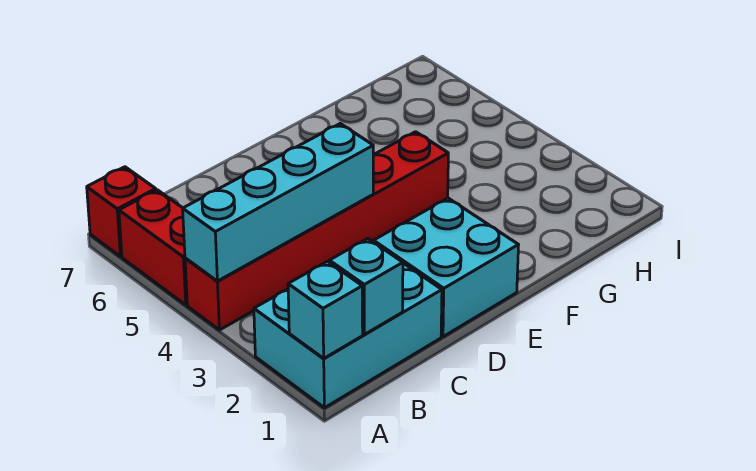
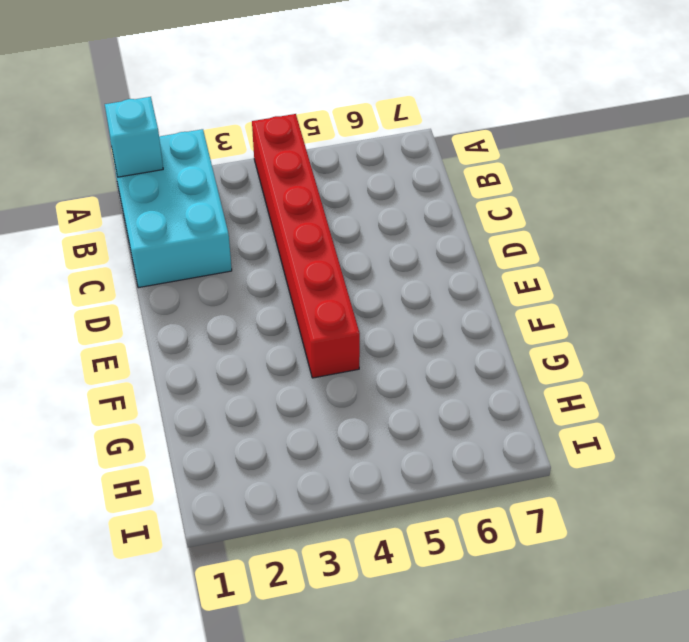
none -> red 1x2 brick [119,190,187,305]
none -> red 1x1 brick [87,167,156,257]

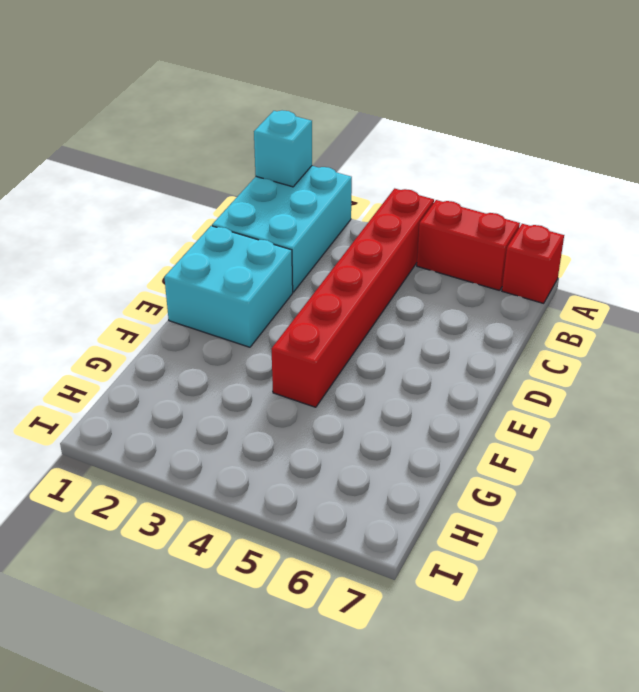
none -> cyan 1x4 brick [183,124,373,281]
none -> cyan 1x1 brick [329,239,403,334]

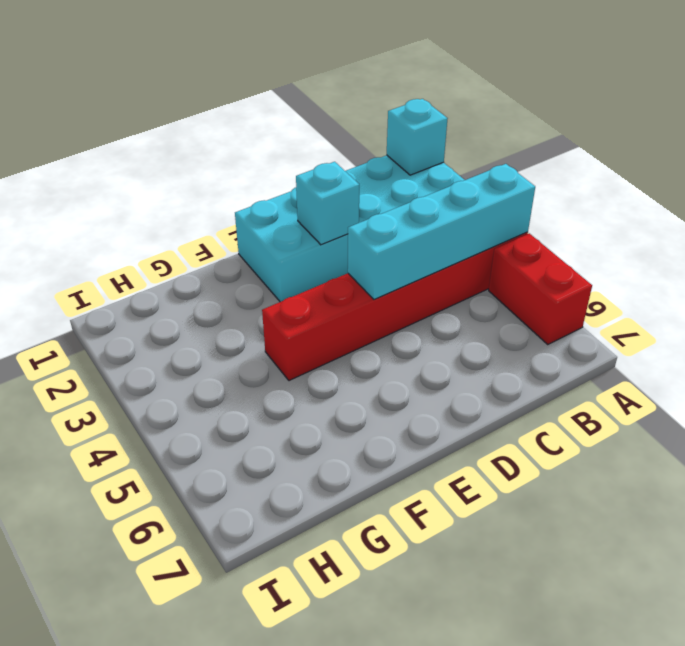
cyan 1x1 brick [296,162,359,245] -> cyan 1x1 brick moved to [329,239,403,334]
none -> red 1x1 brick [87,167,156,257]

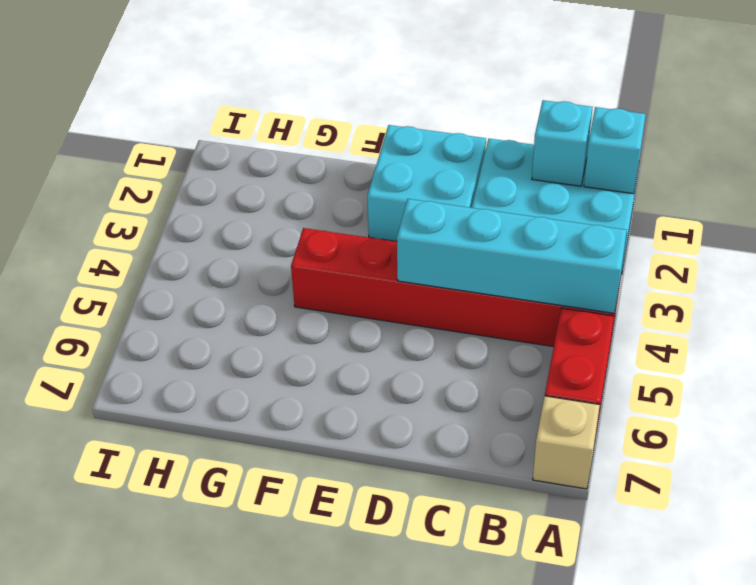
tan 1x1 brick [533,396,600,489] -> red 1x1 brick [87,167,156,257]

